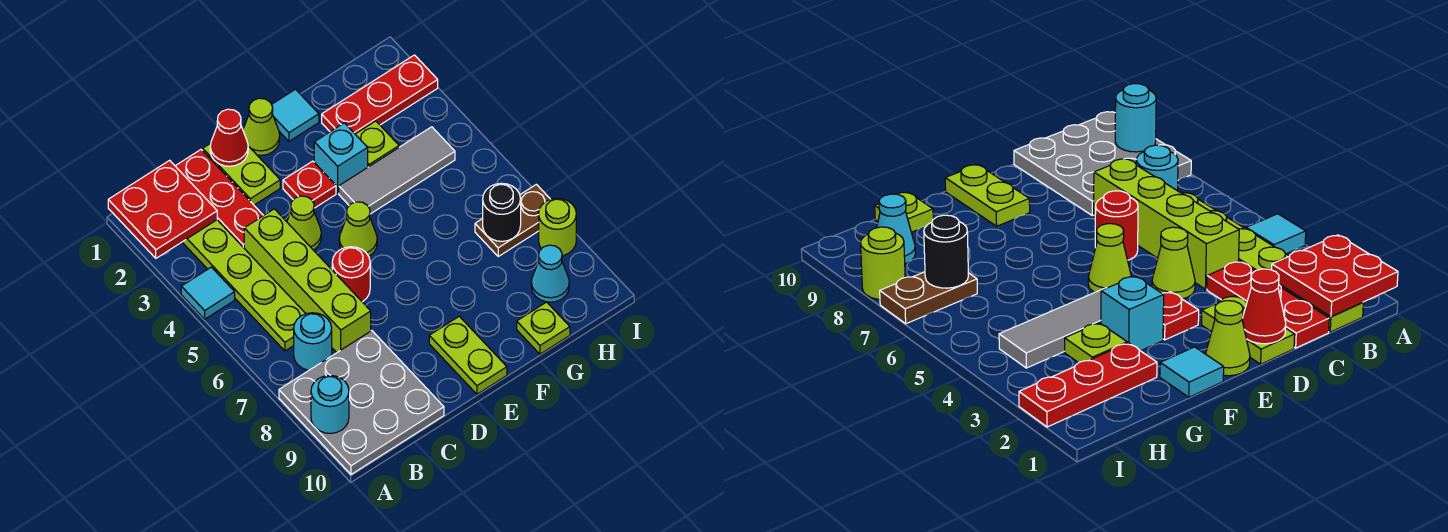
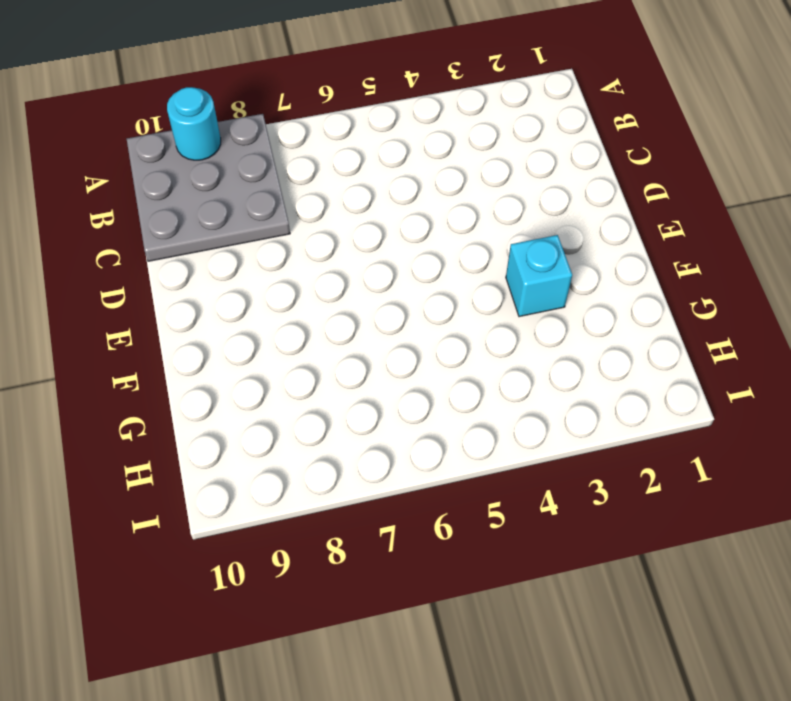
none -> cyan 1x1 tile [181,267,235,319]
none -> lime 1x6 plate [182,220,306,351]
none -> cyan 1x1 round brick [294,313,332,370]

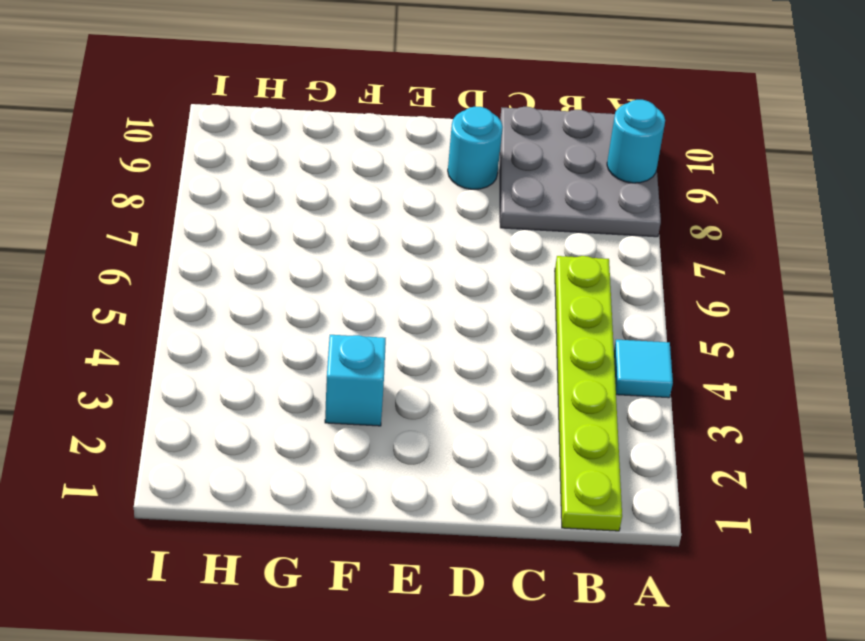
cyan 1x1 round brick [448,107,503,189] -> cyan 1x1 round brick moved to [294,313,332,370]
none -> red 1x3 plate [176,150,264,248]
none -> lime 1x4 brick [244,209,371,353]
none -> lime 1x2 plate [203,143,280,205]

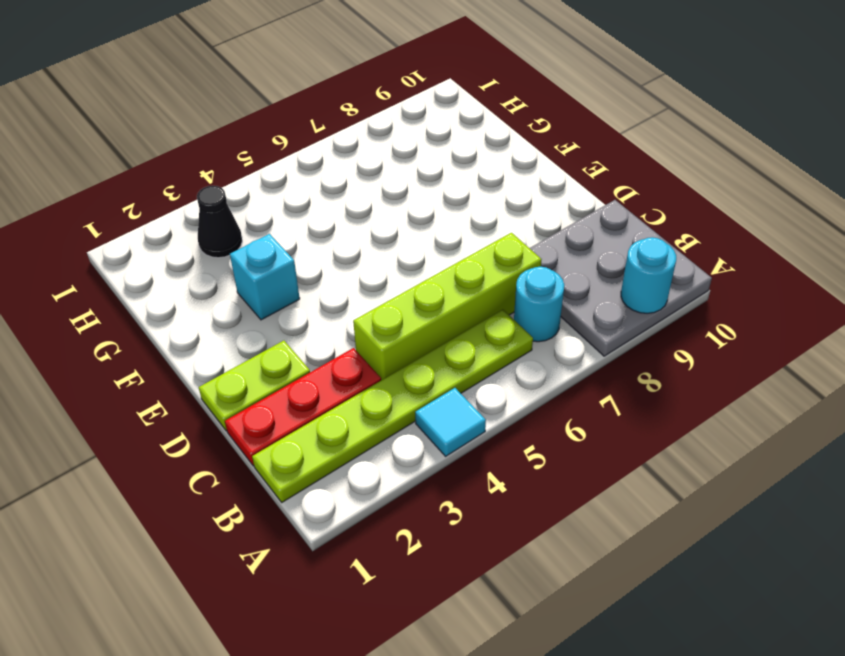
black 1x1 cone [197,186,242,258] -> none
none -> lime 1x1 cone [287,196,321,250]
none -> red 1x1 round brick [332,247,370,302]
none -> lime 1x1 cone [243,98,280,155]

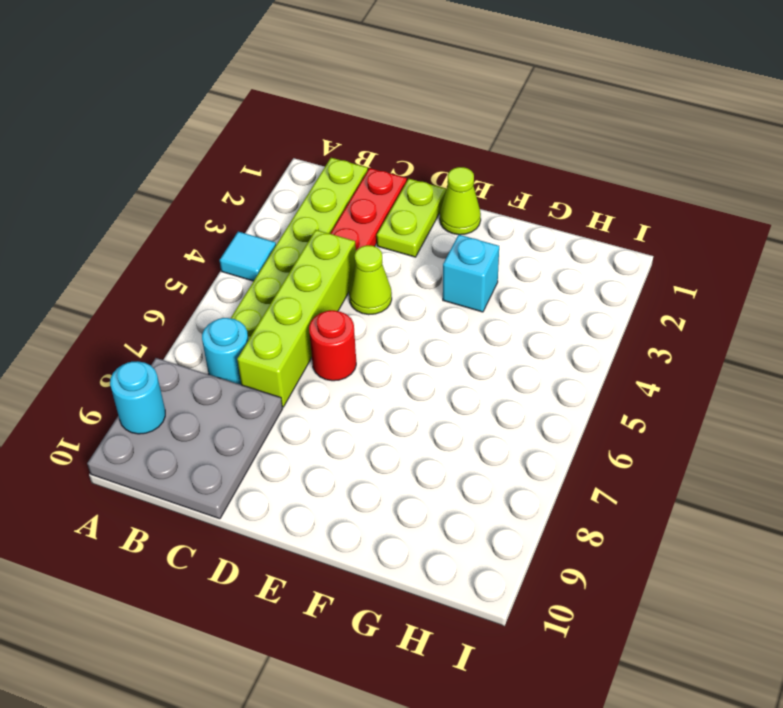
none -> red 1x1 plate [283,161,336,208]
none -> lime 1x1 cone [339,202,377,256]
none -> lime 1x2 plate [429,316,507,394]

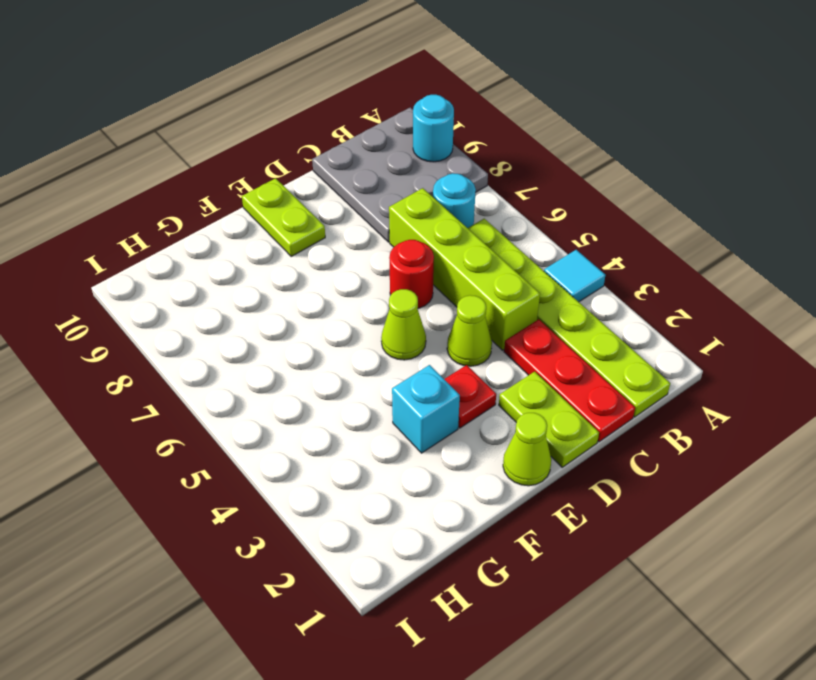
none -> cyan 1x1 tile [272,89,319,141]
none -> grey 1x3 tile [339,127,455,214]
none -> red 1x3 plate [322,55,438,134]

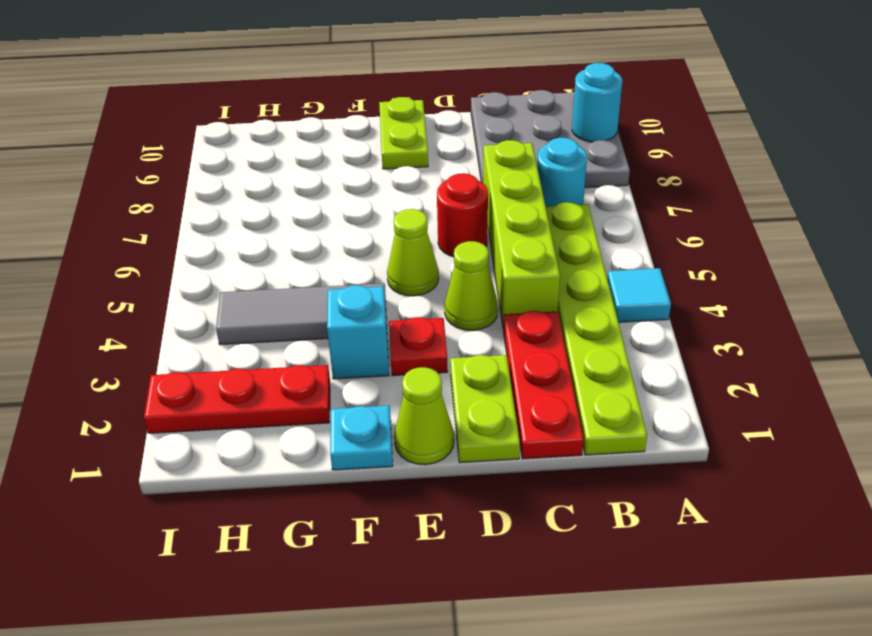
cyan 1x1 plate [330,406,393,470] -> cyan 1x1 tile [272,89,319,141]
none -> lime 1x1 plate [355,121,399,167]
none -> lime 1x1 plate [517,302,570,354]
none -> brown 1x2 plate [475,184,550,256]

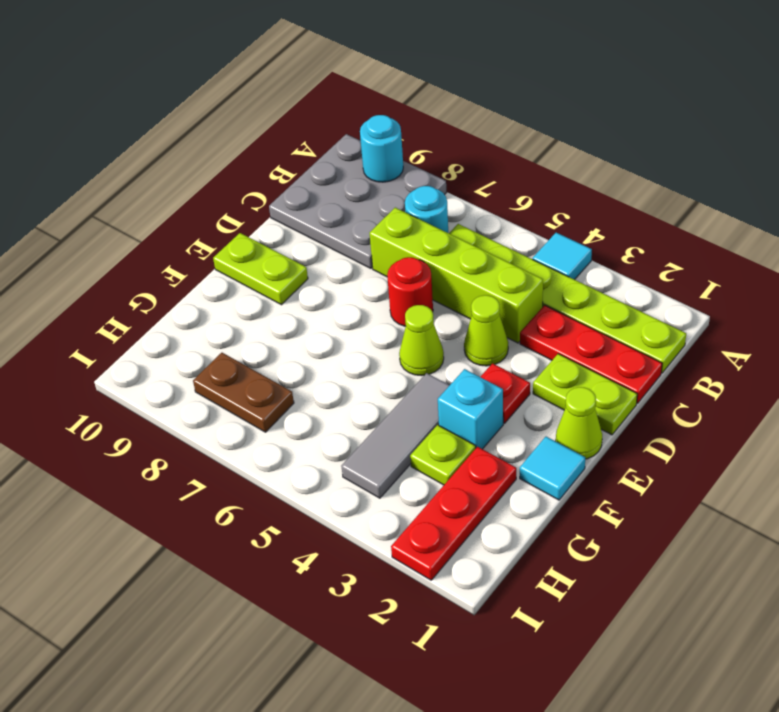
brown 1x2 plate [193,353,294,432] -> brown 1x2 plate turned to [475,184,550,256]
none -> lime 1x1 plate [517,302,570,354]
none -> cyan 1x1 cone [531,245,569,302]
none -> lime 1x1 round brick [539,198,576,256]

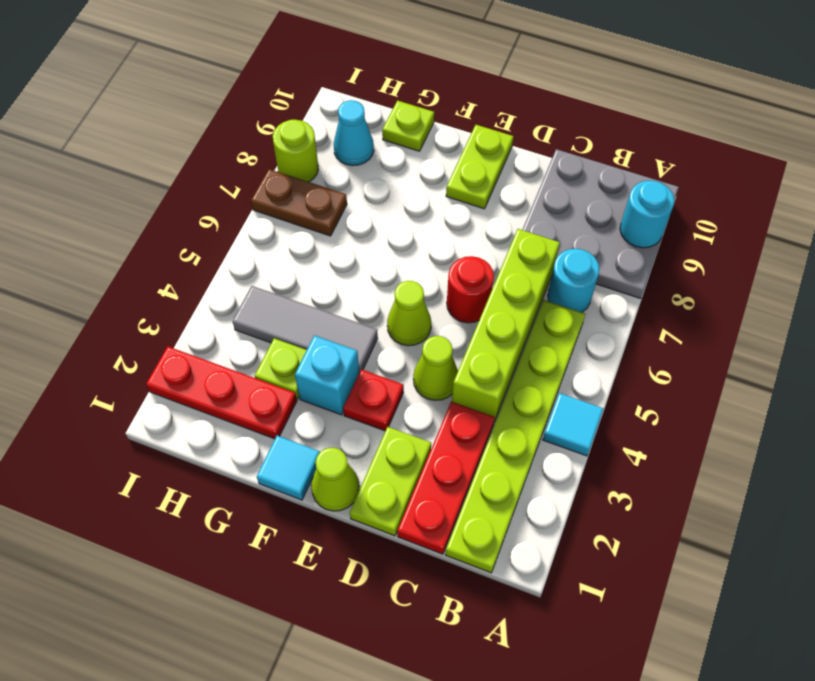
none -> red 2x2 plate [108,160,217,258]
none -> red 1x1 cone [210,109,248,166]
none -> black 1x1 round brick [483,183,521,241]

